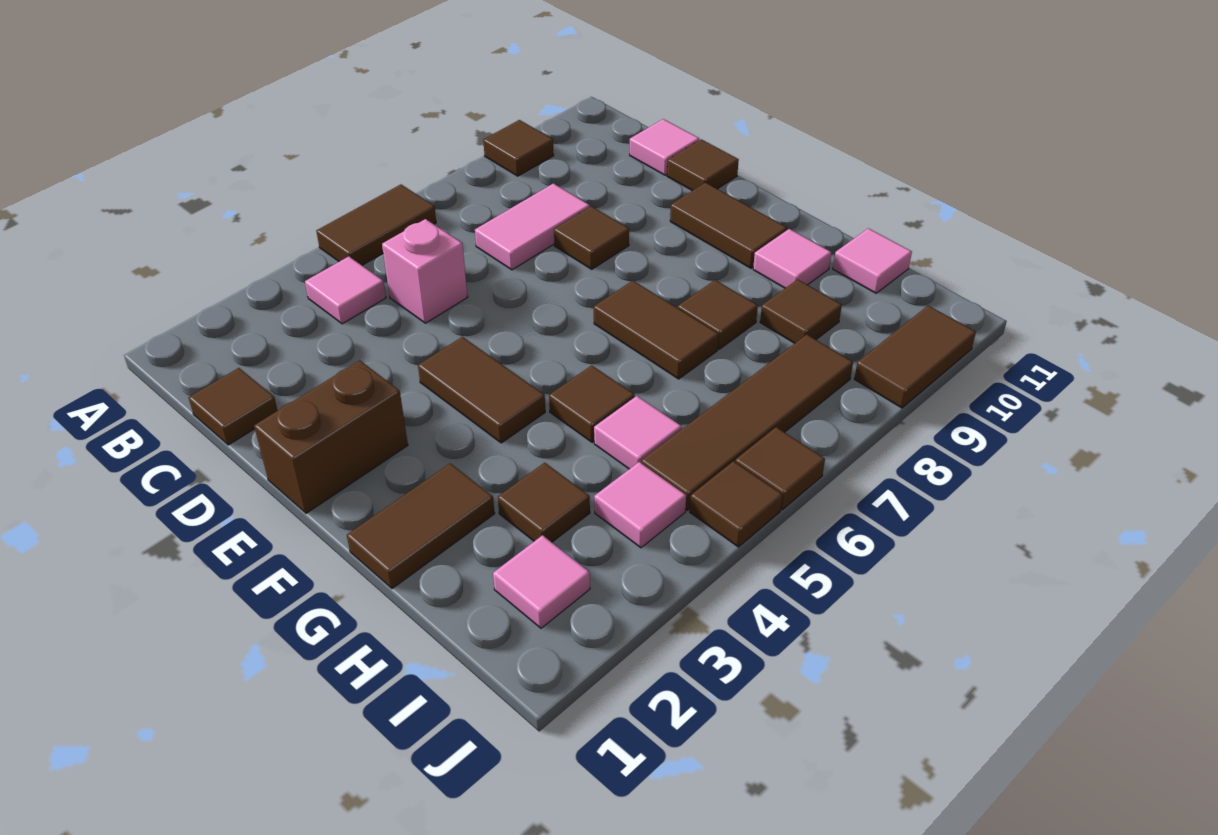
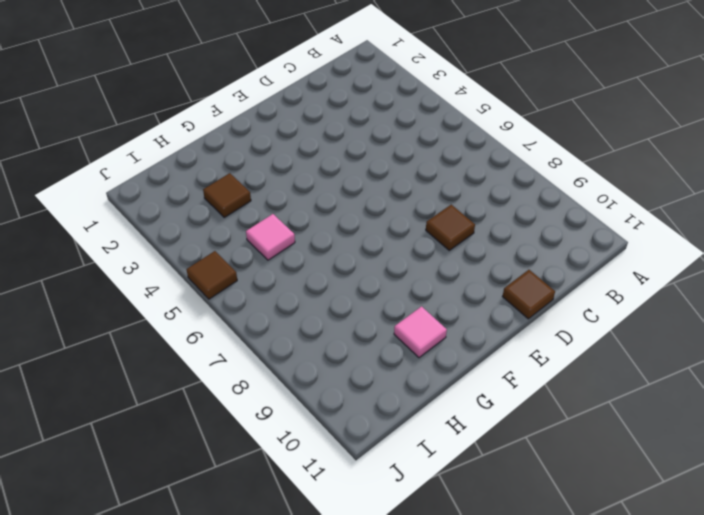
none -> brown 1x2 tile [316,185,436,265]
none -> brown 1x1 tile [483,120,554,176]
none -> pink 1x1 tile [305,257,386,324]

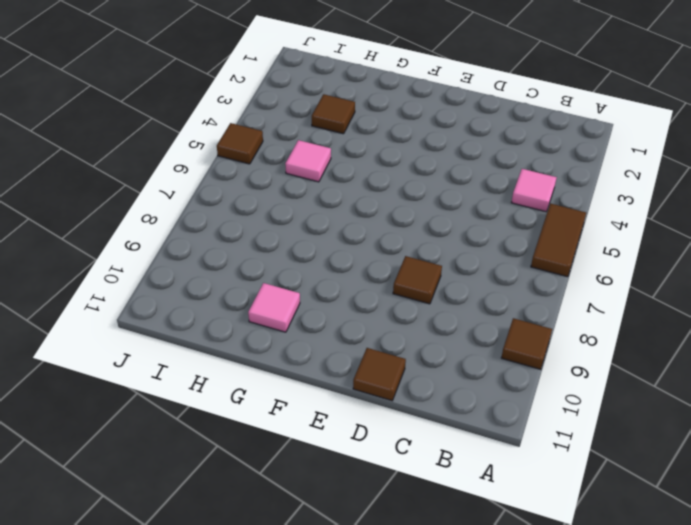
none -> brown 1x1 tile [189,368,278,445]
none -> pink 1x1 brick [382,219,467,323]
none -> pink 1x2 tile [475,183,590,270]

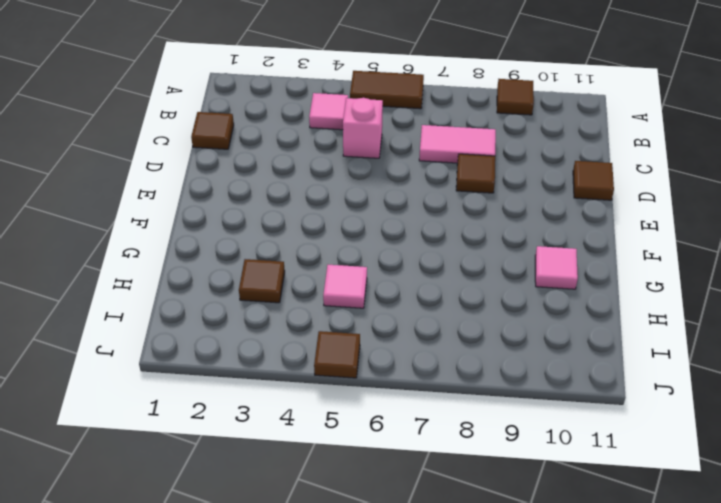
none -> pink 1x1 tile [630,119,699,175]
none -> brown 1x2 brick [254,360,408,513]
none -> brown 1x2 tile [418,337,545,443]

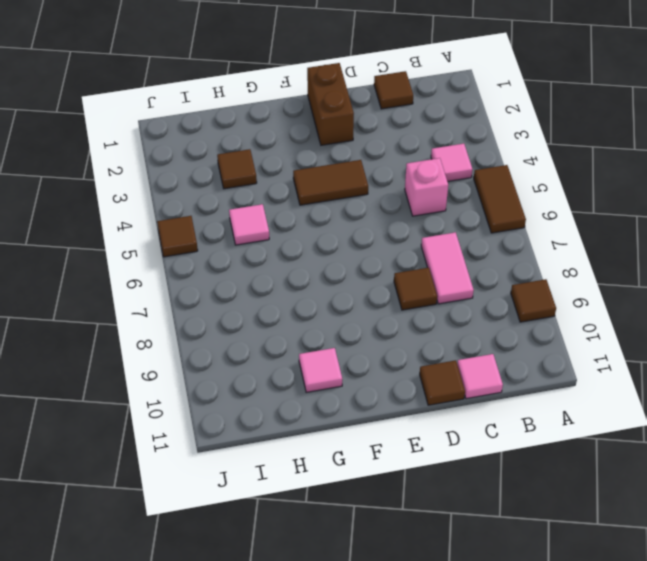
none -> brown 1x2 tile [670,182,787,268]
none -> brown 1x2 tile [594,281,719,379]
none -> brown 1x2 tile [347,463,495,589]

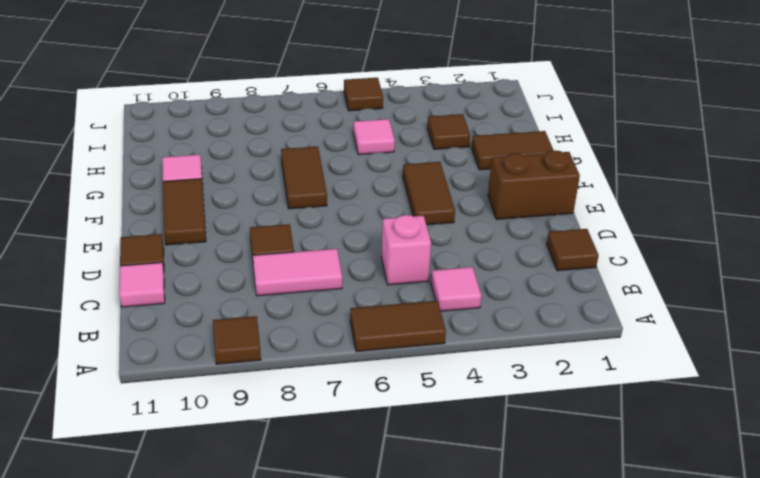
none -> brown 1x1 tile [549,365,635,442]
none -> brown 1x1 tile [678,280,758,349]
none -> brown 1x1 tile [760,279,842,343]

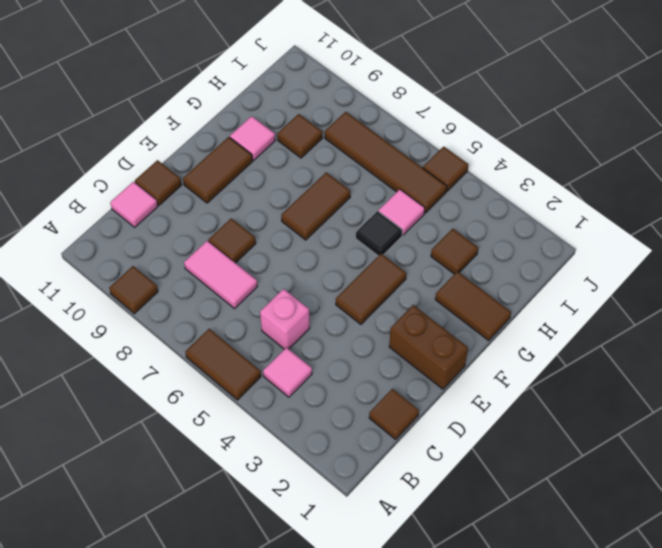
black 1x1 tile [356,211,402,256] -> brown 1x1 tile [549,365,635,442]
none -> brown 1x1 tile [678,280,758,349]
none -> pink 1x1 tile [833,228,912,293]
none -> pink 1x1 tile [493,535,590,628]

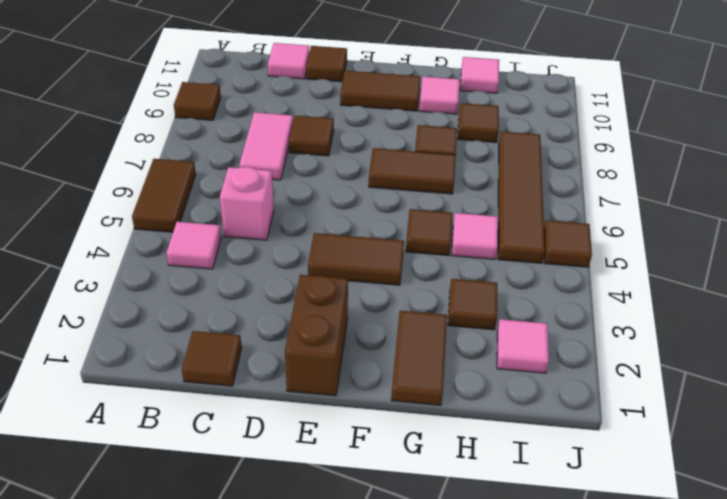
none -> pink 1x1 tile [594,462,686,548]
none -> brown 1x1 tile [735,427,825,510]
none -> brown 1x2 tile [854,306,976,408]

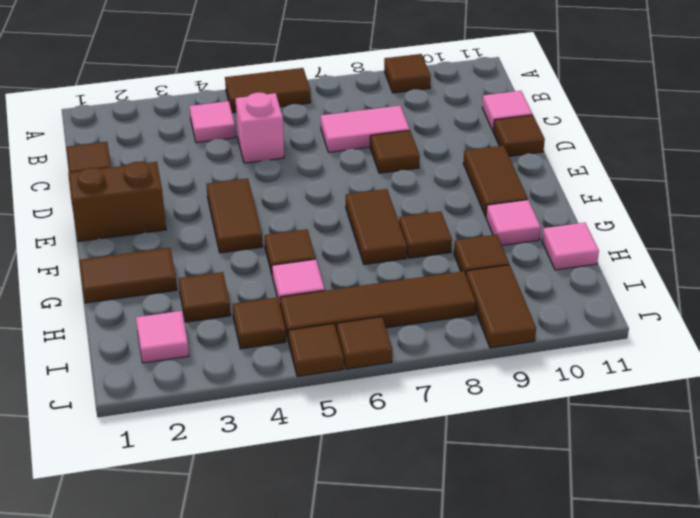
brown 1x1 tile [232,297,286,349] -> pink 1x1 tile [594,462,686,548]
brown 1x2 tile [466,265,536,348] -> brown 1x2 tile turned to [854,306,976,408]

